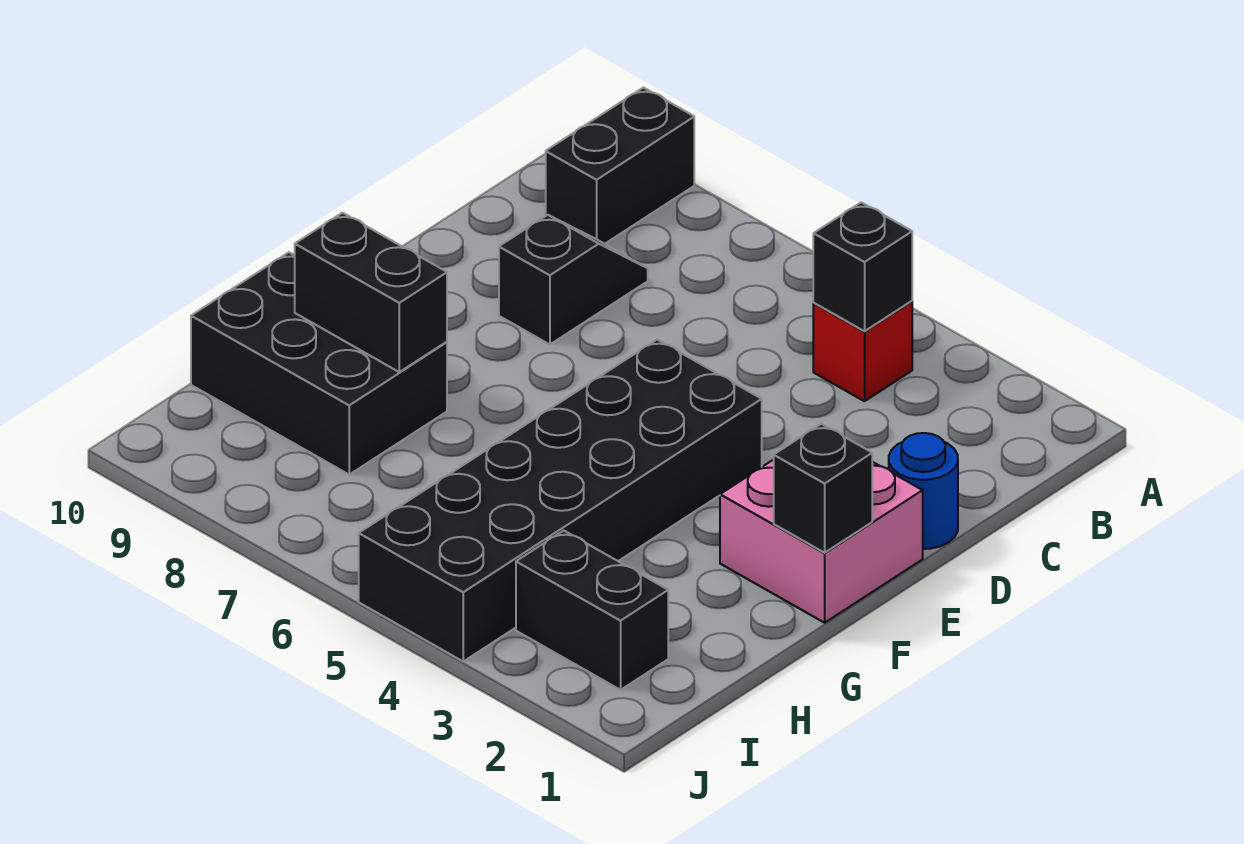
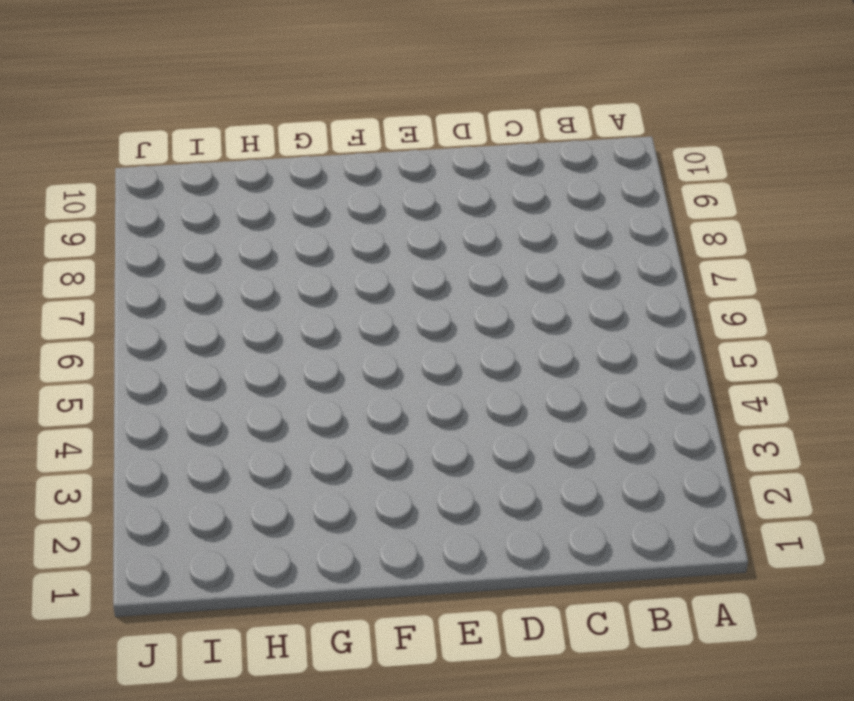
none -> black 1x2 brick [546,88,694,244]
none -> red 1x1 brick [813,301,912,401]

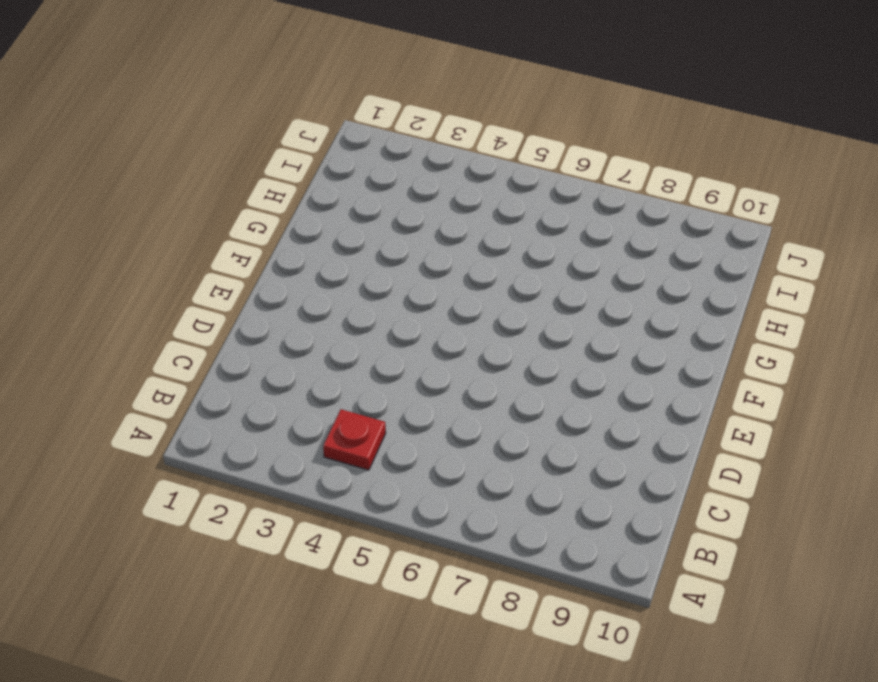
red 1x1 plate [323,409,386,470] -> red 1x1 brick [813,301,912,401]
none -> black 1x2 brick [546,88,694,244]
none -> black 1x2 slope [499,215,648,345]

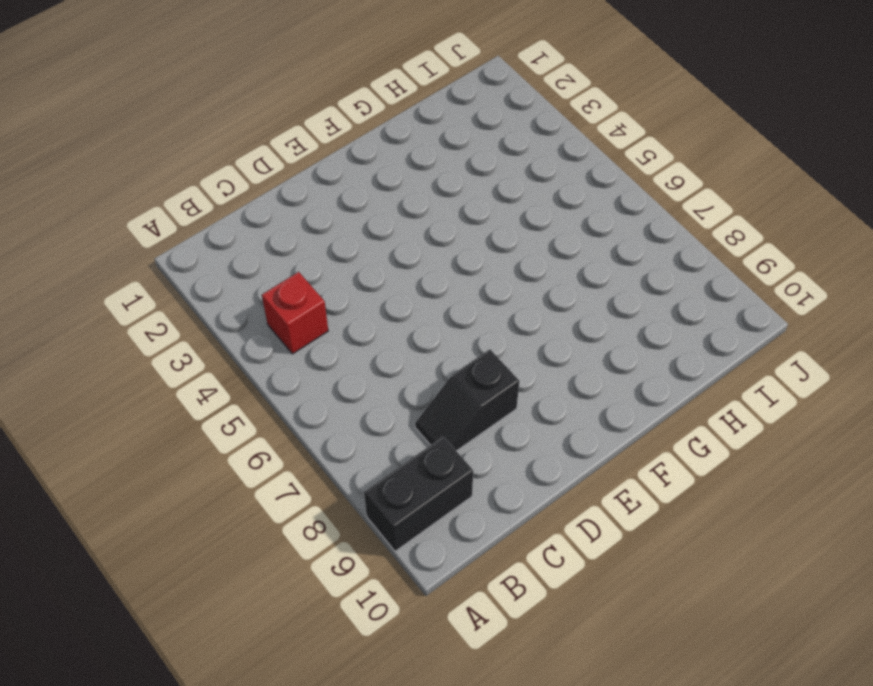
none -> blue 1x1 round brick [889,433,958,549]
none -> pink 2x2 brick [720,460,923,623]

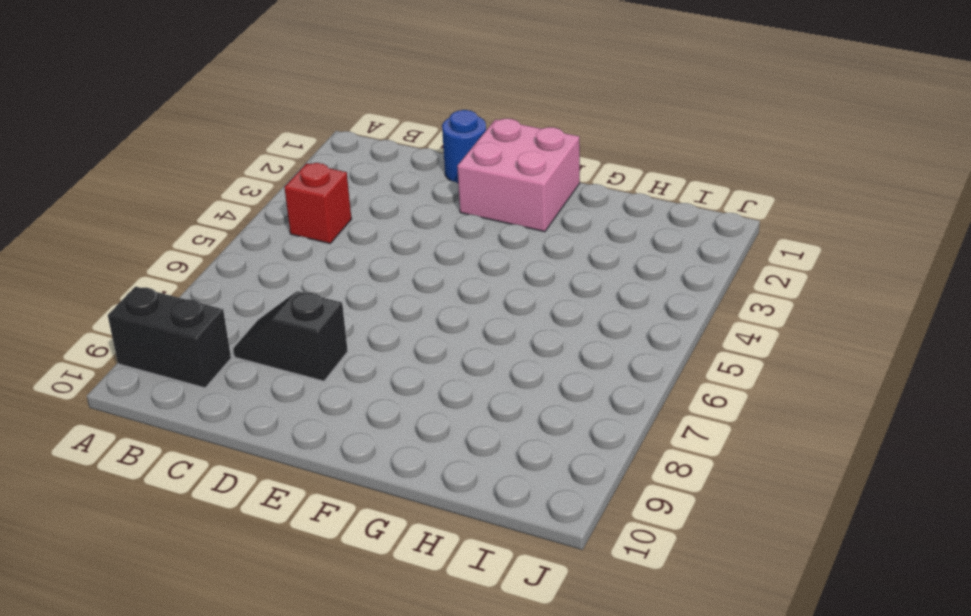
none -> black 2x6 brick [359,340,762,661]
none -> black 2x3 brick [191,252,447,474]

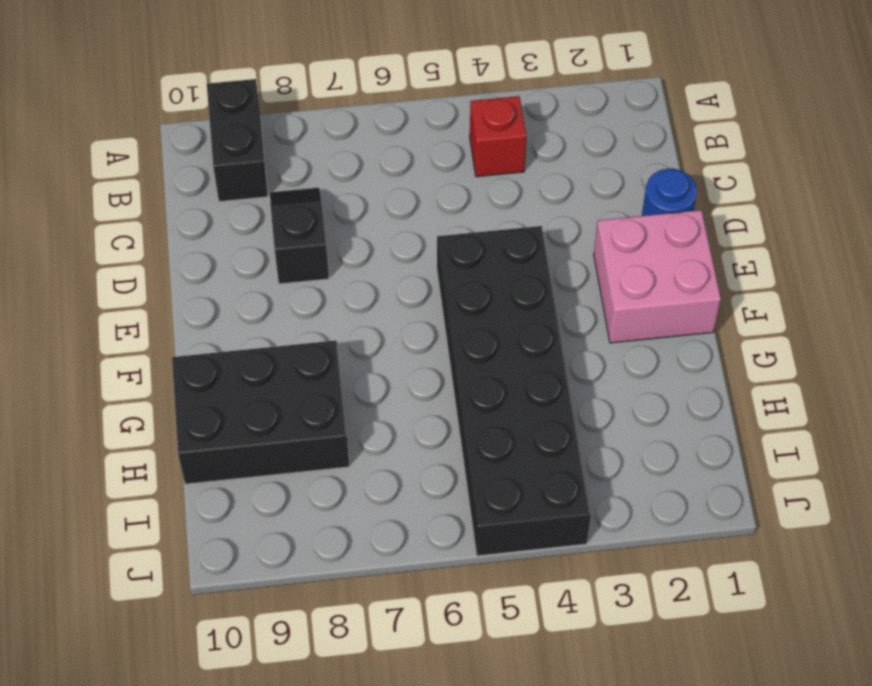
none -> black 1x2 brick [516,531,668,690]
none -> black 1x1 brick [813,202,912,331]

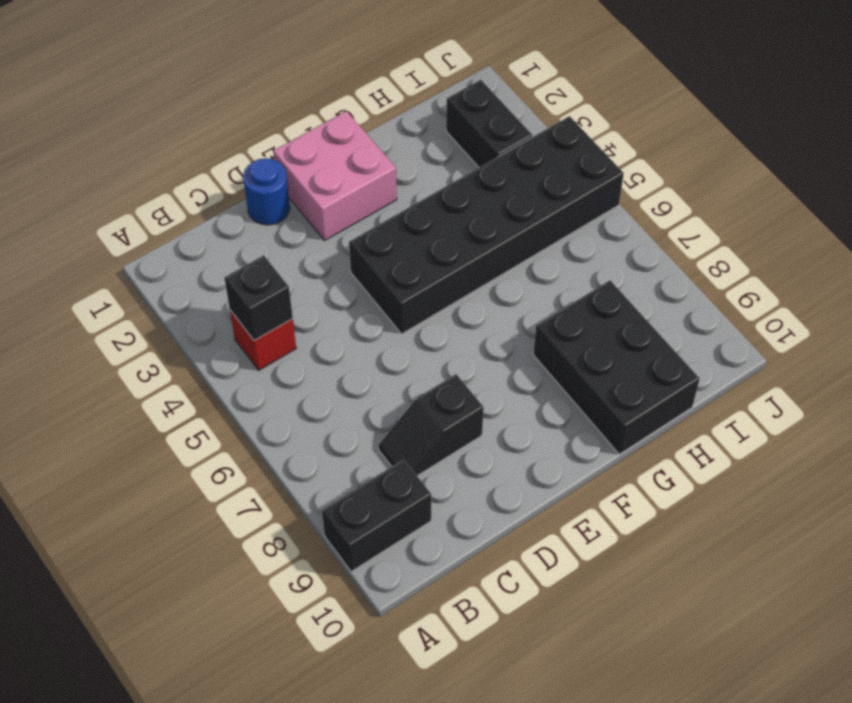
none -> black 1x1 brick [774,424,872,553]
none -> black 1x2 brick [295,213,447,372]

